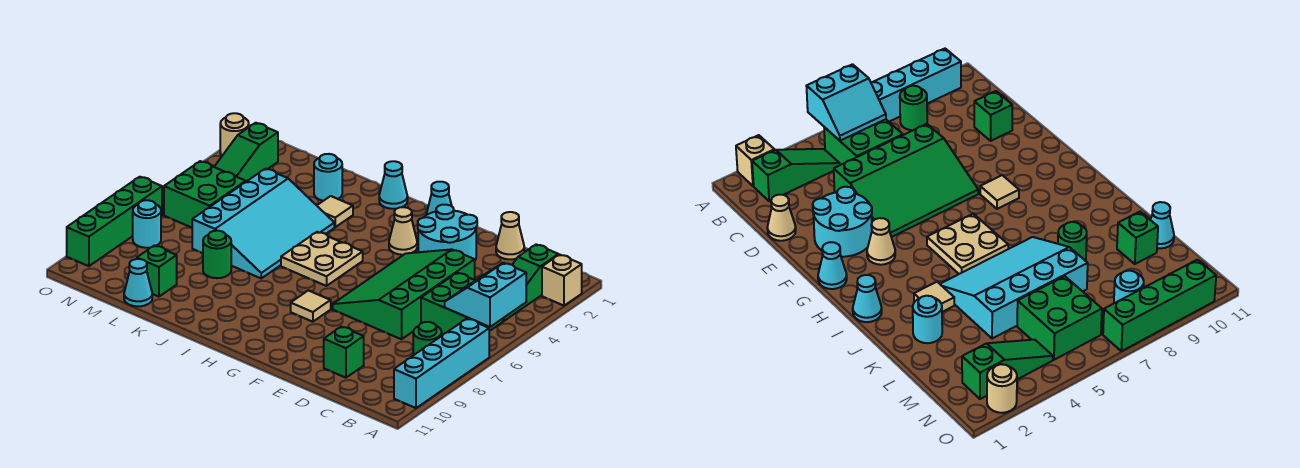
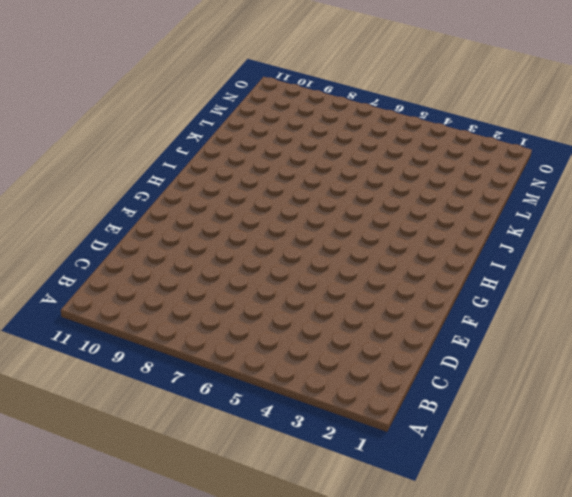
none -> tan 1x1 brick [542,255,582,306]
none -> cyan 1x4 brick [394,319,489,408]
none -> green 1x3 slope [503,244,558,321]

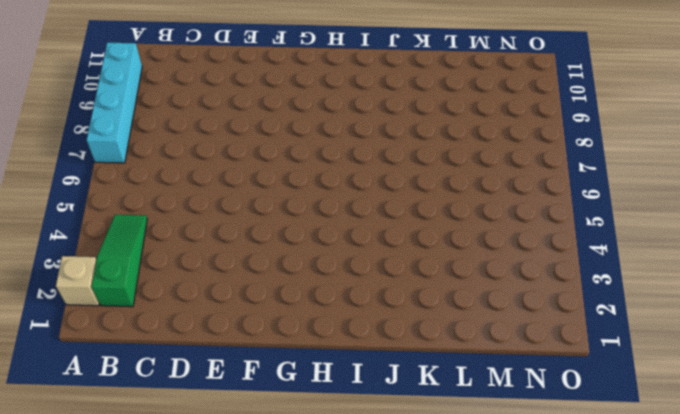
none -> green 2x2 brick [421,273,503,335]
none -> green 1x1 round brick [413,322,442,355]
none -> tan 1x1 cone [496,212,524,259]

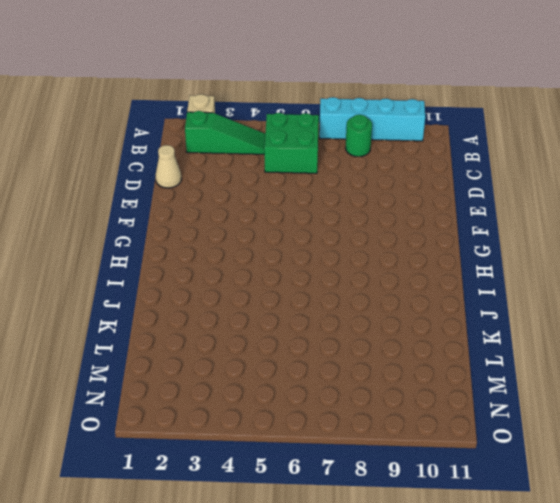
none -> green 3x4 slope [333,249,475,339]
none -> green 1x1 brick [324,327,364,378]
none -> cyan 2x2 round brick [418,205,477,260]

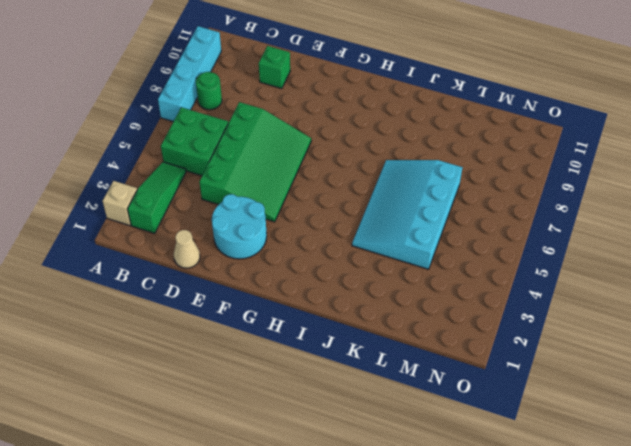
none -> cyan 1x1 cone [426,182,452,215]
none -> tan 1x1 cone [389,207,417,255]
none -> tan 1x1 tile [291,290,331,322]

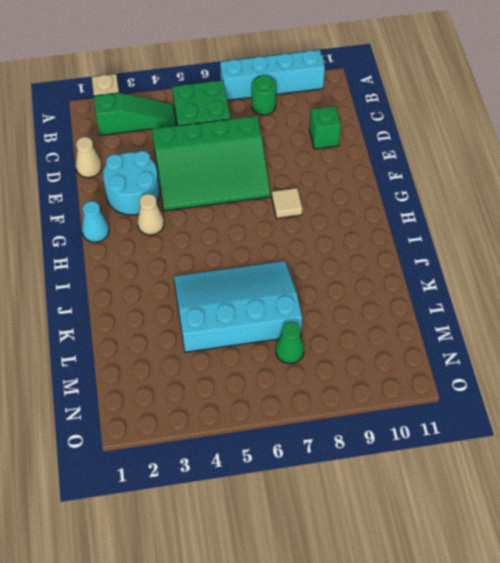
green 1x1 cone [276,322,304,363] -> none
none -> tan 2x2 plate [281,232,363,286]
none -> cyan 1x1 cone [379,161,408,209]
none -> tan 1x1 tile [317,196,353,227]

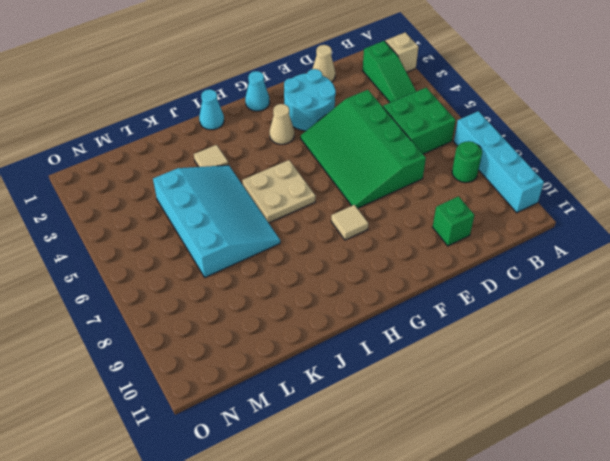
none -> cyan 1x1 round brick [314,154,342,201]
none -> green 1x1 round brick [203,231,231,278]
none -> green 1x1 brick [137,246,177,297]

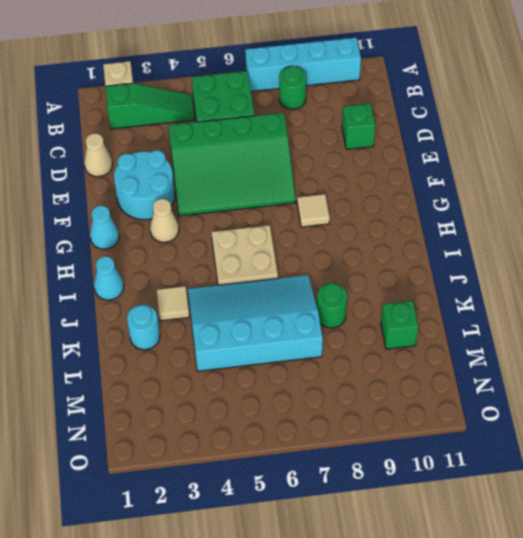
none -> cyan 1x1 cone [124,259,152,306]
none -> green 2x2 brick [164,161,246,228]
none -> green 1x3 slope [214,123,278,182]

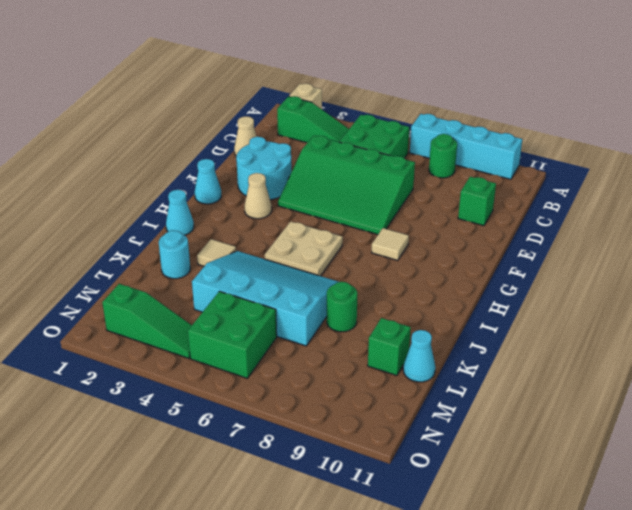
none -> cyan 1x1 round brick [133,200,161,248]
none -> tan 1x1 round brick [220,113,249,156]
none -> green 1x4 brick [67,177,162,266]

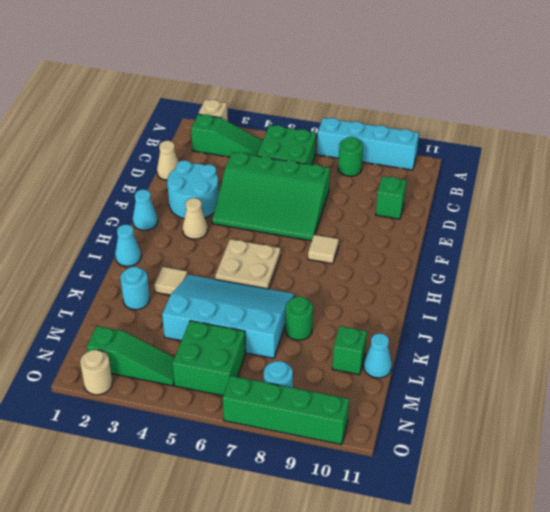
none -> cyan 2x2 slope [445,263,526,327]

